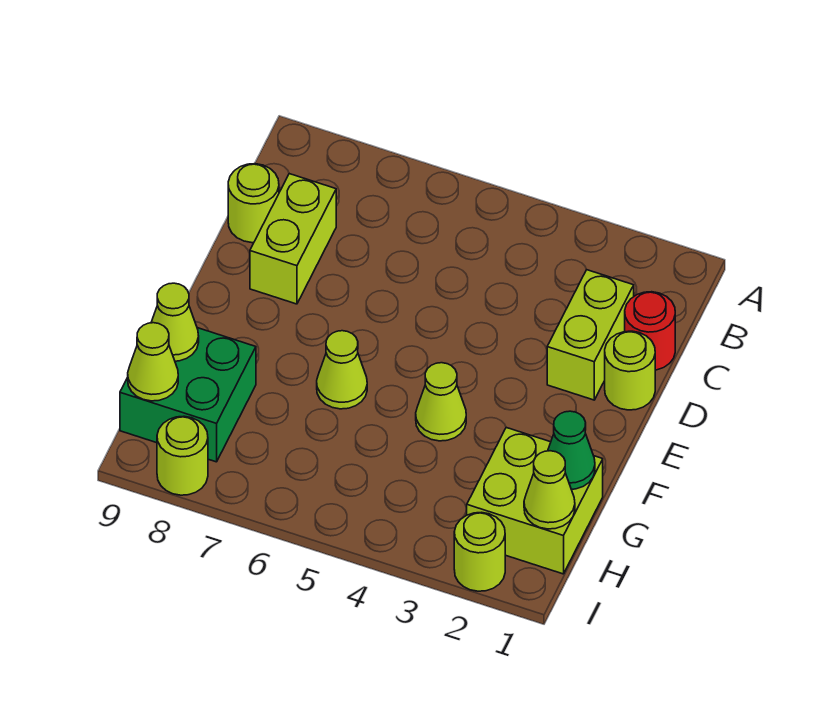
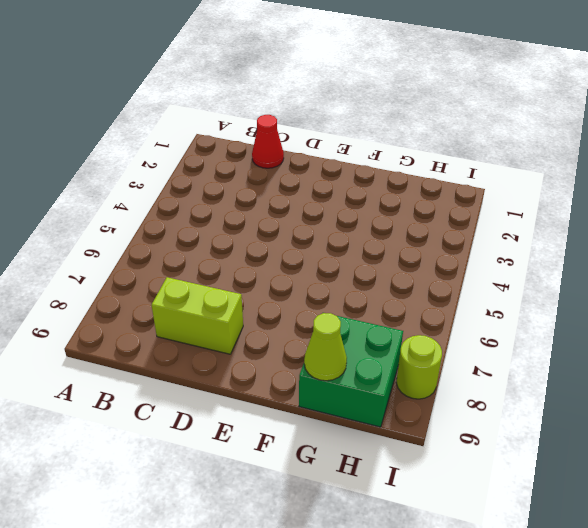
red 1x1 cone [252,115,284,168] -> red 1x1 round brick [625,292,675,370]
none -> lime 1x2 brick [547,270,634,400]
none -> lime 1x1 round brick [228,164,279,243]
none -> lime 1x1 round brick [605,331,655,410]

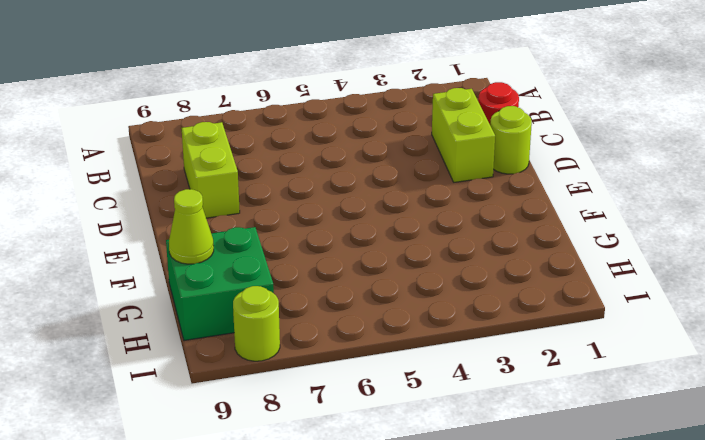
none -> lime 1x1 round brick [228,164,279,243]
none -> lime 1x1 cone [416,363,466,441]
none -> lime 1x1 cone [317,331,367,409]

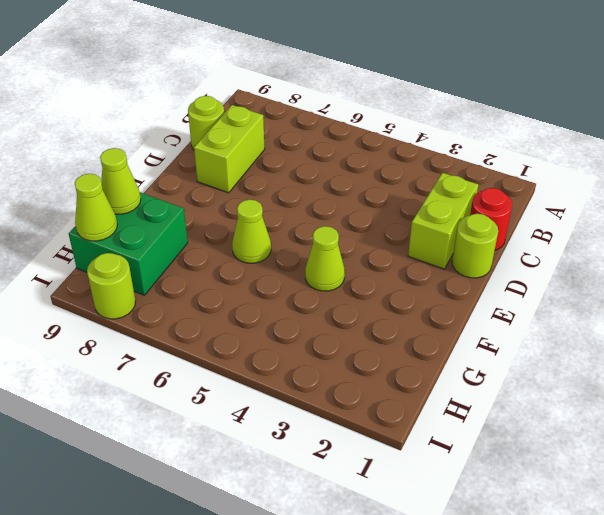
none -> lime 2x2 brick [467,428,603,574]
none -> lime 1x1 round brick [454,512,505,591]
none -> green 1x1 cone [548,411,595,489]

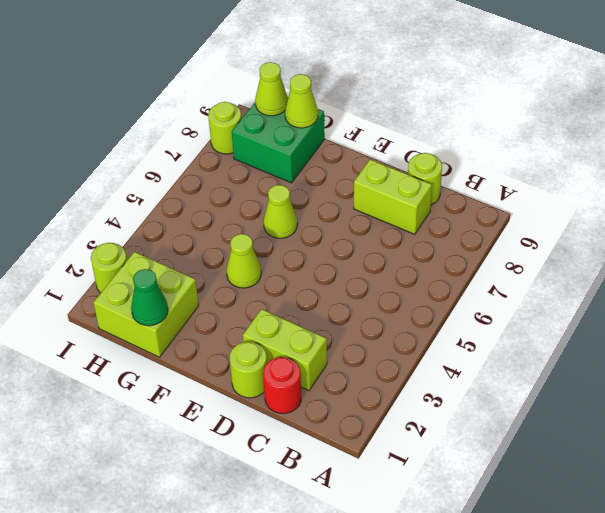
none -> lime 1x1 cone [524,451,575,529]

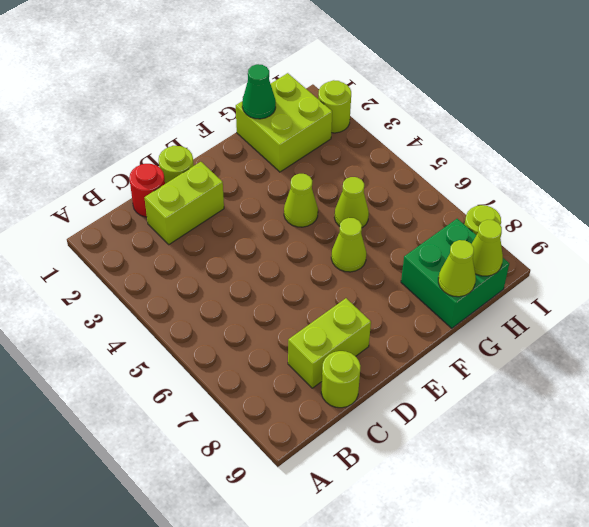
lime 1x1 cone [334,177,369,228] -> lime 1x1 cone moved to [524,451,575,529]

